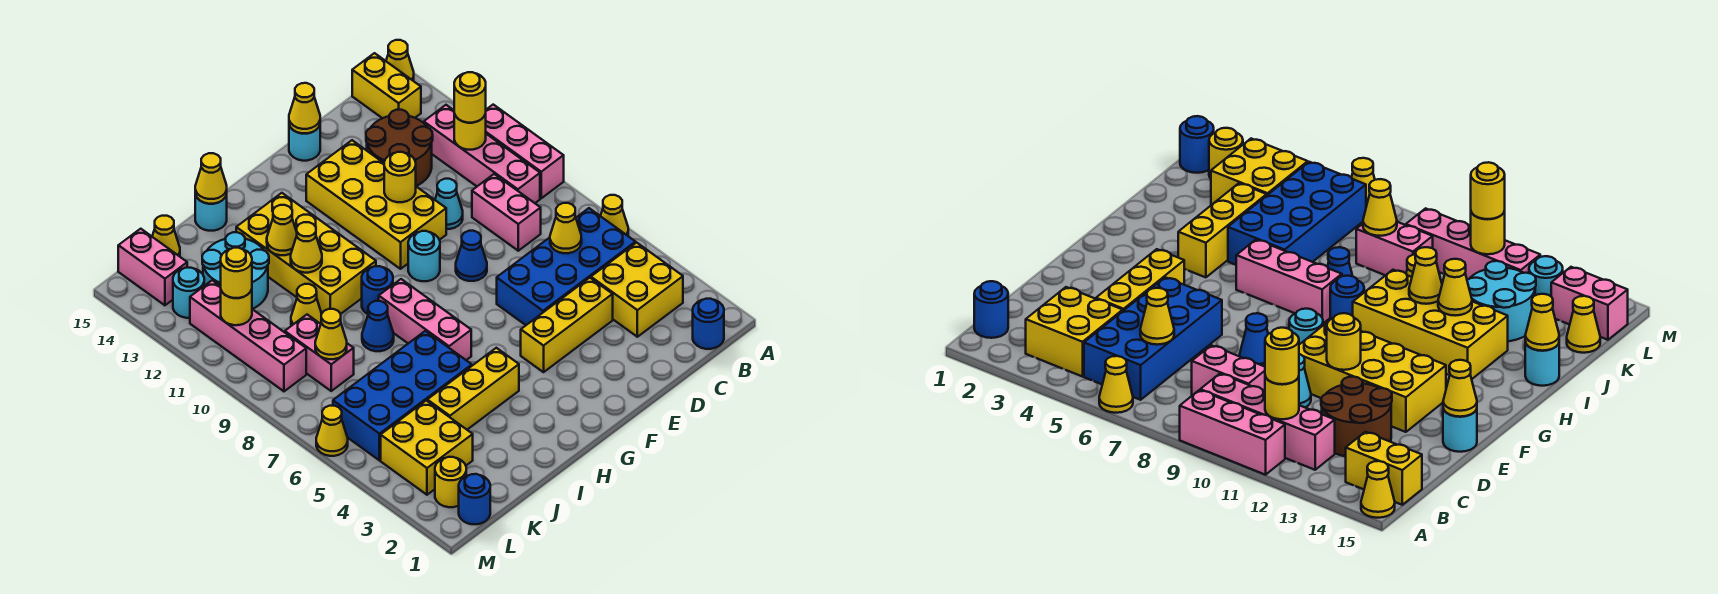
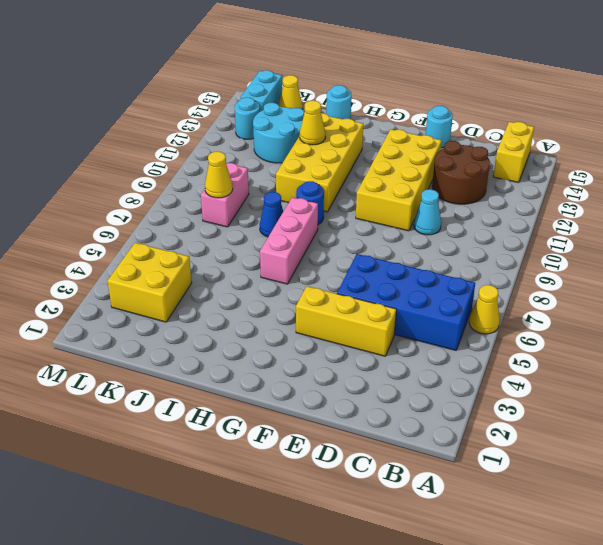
cyan 1x2 brick [241,70,282,111] -> pink 1x2 brick [118,229,187,305]
none -> pink 1x3 brick [486,105,564,198]
none -> yellow 1x1 cone [386,40,414,81]
none -> blue 1x1 round brick [693,299,724,349]
none -> yellow 2x2 brick [591,243,683,337]

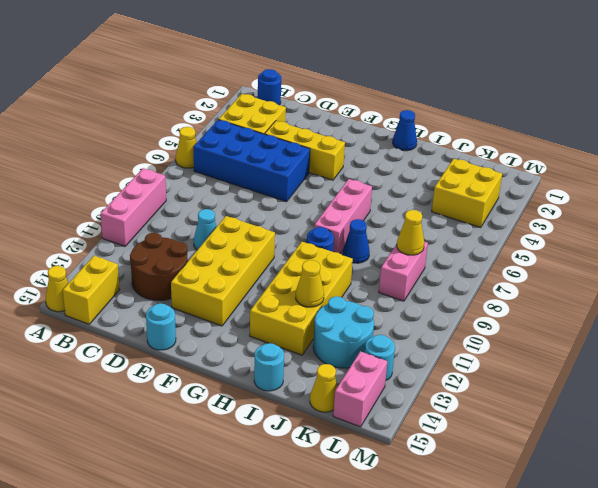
blue 1x1 cone [393,110,417,151] -> blue 1x1 cone moved to [456,231,487,281]
none -> pink 1x4 brick [424,105,540,203]
none -> pink 1x2 brick [472,174,541,251]
none -> cyan 1x1 round brick [408,231,440,281]
none -> yellow 1x3 brick [427,348,519,430]

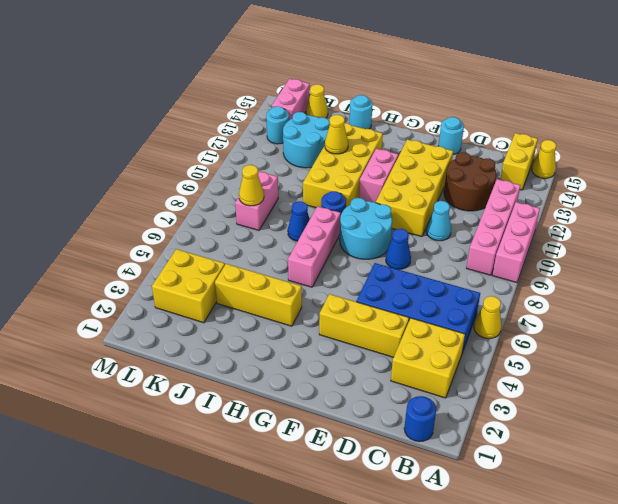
cyan 2x2 round brick [340,198,392,259] -> cyan 1x1 round brick [408,231,440,281]
pink 1x2 brick [359,149,398,203] -> pink 1x2 brick moved to [472,174,541,251]
none -> blue 2x4 brick [333,331,472,460]
none -> yellow 1x1 cone [291,284,322,326]
none -> blue 1x1 round brick [459,474,490,524]
none -> yellow 1x1 round brick [435,457,466,507]

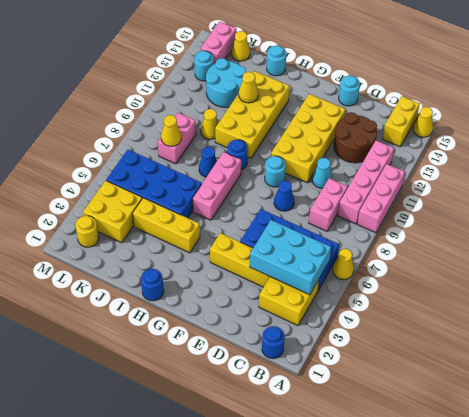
cyan 2x3 brick [250,220,331,295] -> none
blue 1x1 round brick [141,269,164,301] -> blue 1x1 round brick moved to [459,474,490,524]
none -> pink 1x4 brick [190,280,306,391]
none -> yellow 1x1 cone [316,406,348,456]
none -> yellow 1x1 round brick [454,114,486,150]
none -> yellow 1x1 cone [550,203,582,253]

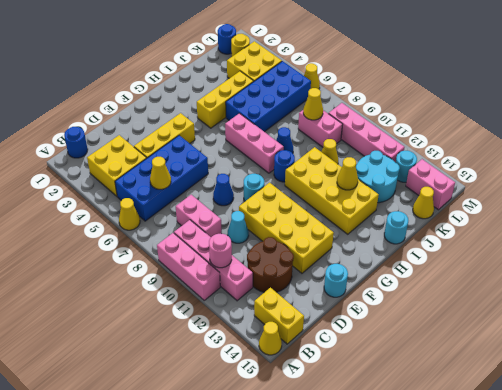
pink 1x1 round brick [209,234,232,268] -> yellow 1x1 round brick [454,114,486,150]
none -> yellow 1x1 round brick [384,152,416,202]
none -> yellow 1x1 cone [289,83,320,133]
none -> yellow 1x1 cone [291,222,322,273]
none -> yellow 1x1 cone [195,153,227,204]

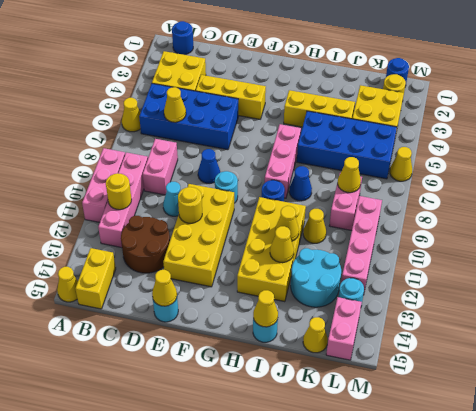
none -> yellow 1x1 round brick [221,289,252,325]
none -> yellow 1x1 round brick [454,72,486,123]
none -> yellow 1x1 round brick [221,248,252,298]

